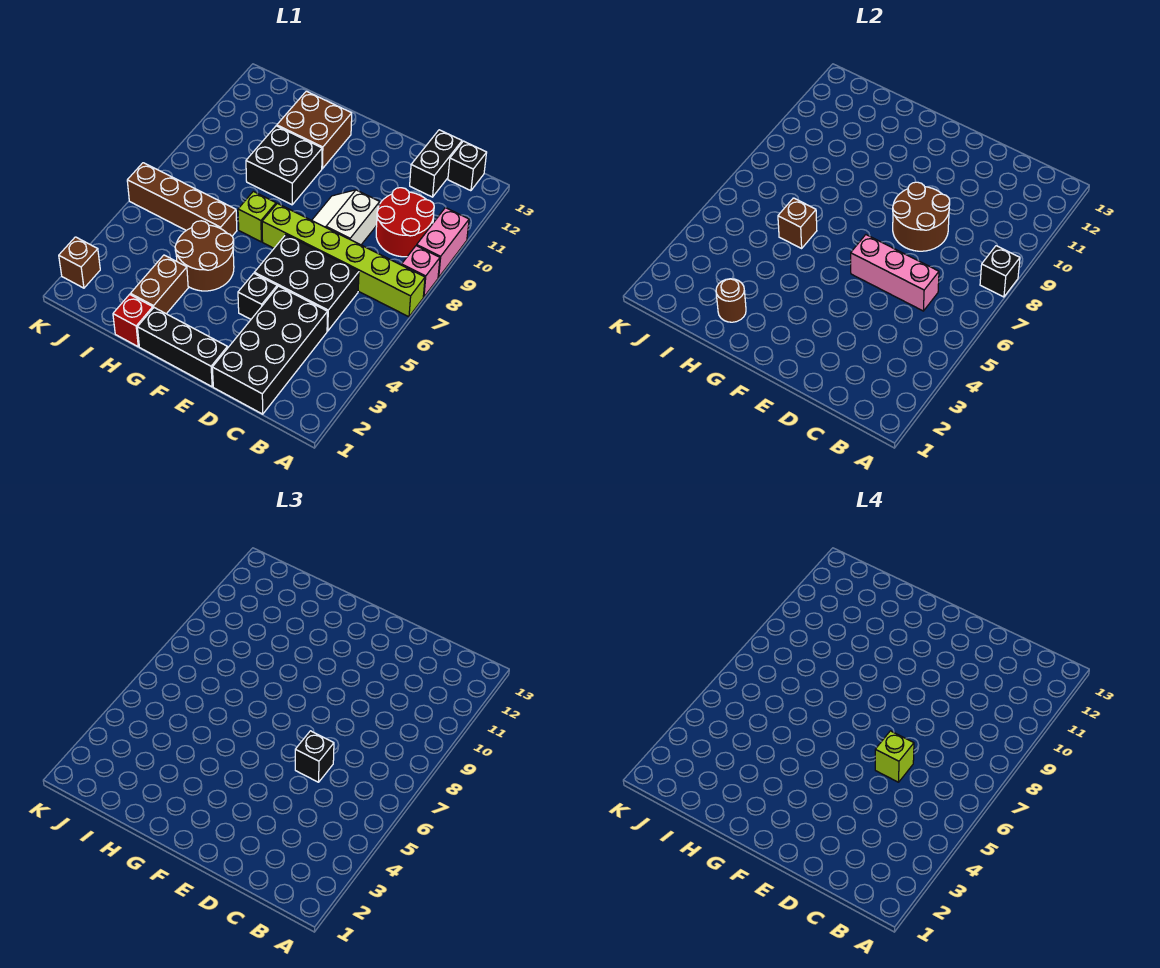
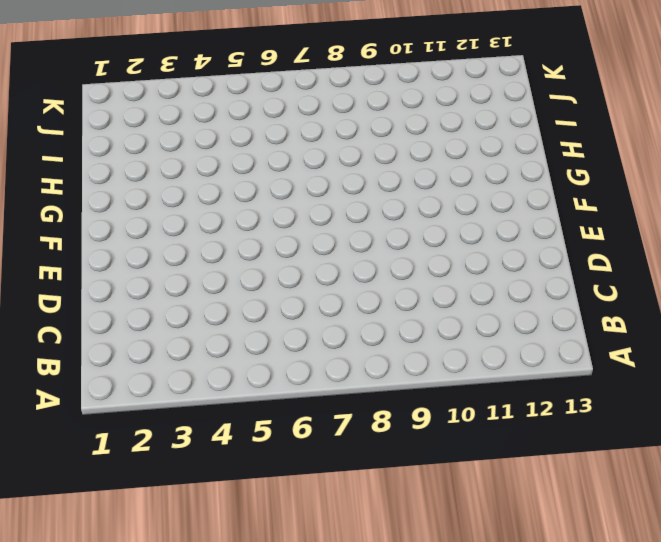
none -> lime 1x6 brick [262,203,425,317]
none -> pink 1x1 brick [402,246,440,297]
none -> pink 1x2 brick [417,208,469,277]

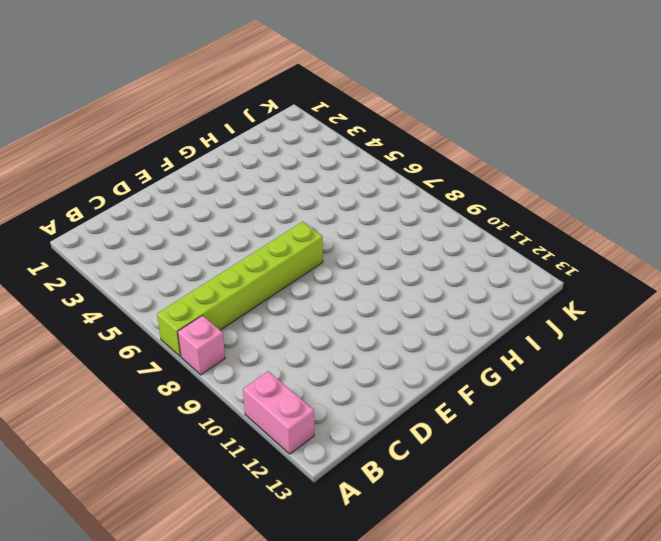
pink 1x2 brick [243,371,314,454] -> pink 1x2 brick moved to [417,208,469,277]
none -> red 2x2 round brick [376,188,434,257]
none -> black 1x1 brick [448,141,487,191]
none -> black 2x4 brick [212,286,328,414]

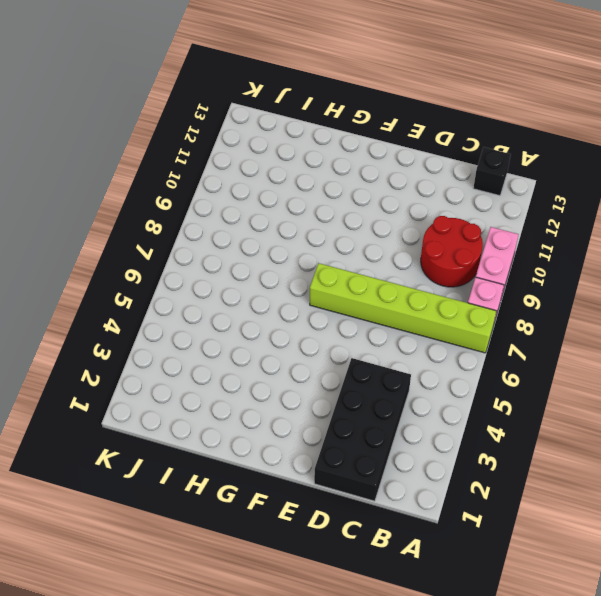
none -> black 2x3 brick [254,235,359,331]
none -> black 1x2 brick [410,130,462,197]
none -> white 2x2 slope [312,190,380,245]

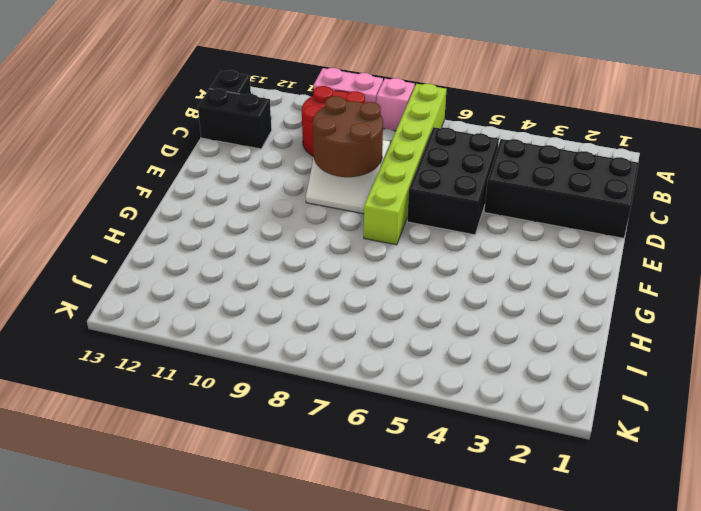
none -> black 1x3 brick [137,308,227,387]
none -> black 1x1 brick [238,273,277,319]
none -> brown 2x2 round brick [175,221,234,291]

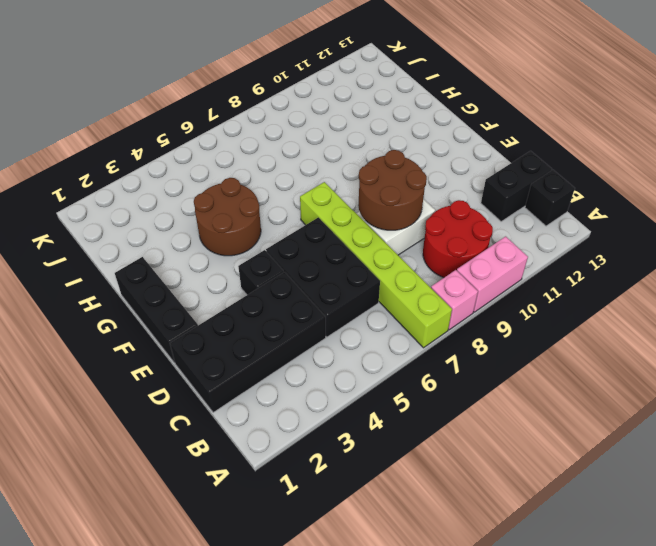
none -> lime 1x1 brick [238,191,276,242]
none -> black 2x2 brick [246,126,322,205]
none -> brown 2x2 brick [277,91,352,169]

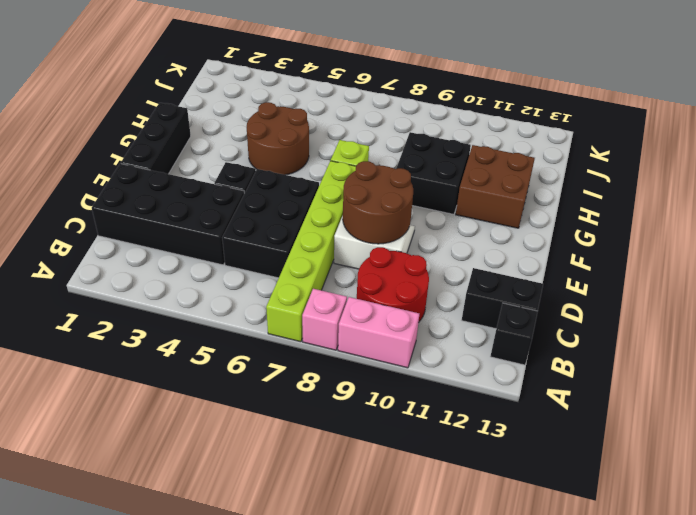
none -> red 1x1 brick [113,294,153,347]
none -> brown 1x2 brick [130,255,188,314]
none -> brown 1x4 brick [127,163,237,236]

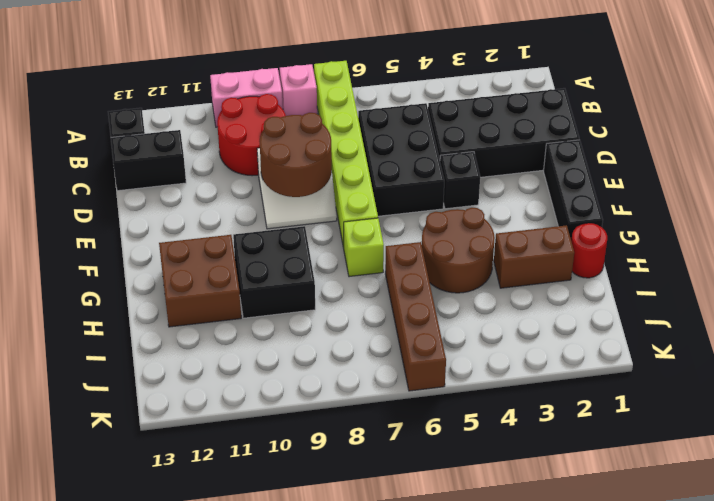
red 1x1 round brick [571,223,607,278] -> red 1x1 brick [113,294,153,347]
none -> brown 1x1 brick [59,237,100,288]
none -> black 1x1 brick [980,246,1020,297]
none -> pink 1x3 brick [851,235,939,311]

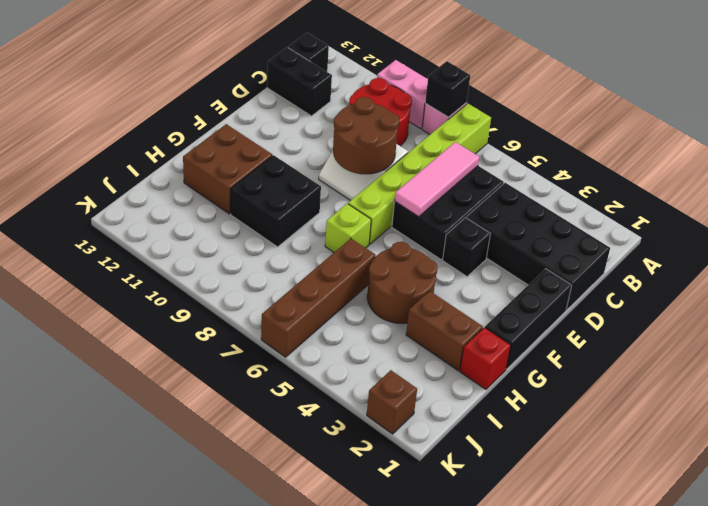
pink 1x3 tile [395,142,479,217] -> pink 1x3 brick [851,235,939,311]
none -> brown 1x1 round brick [716,279,746,322]
none -> brown 1x1 brick [778,198,817,248]
none -> black 1x1 brick [295,731,334,782]

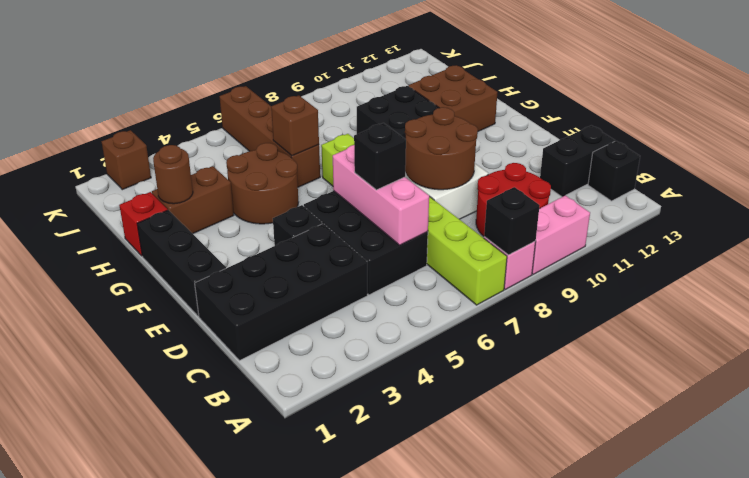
none -> lime 1x1 brick [875,731,914,782]

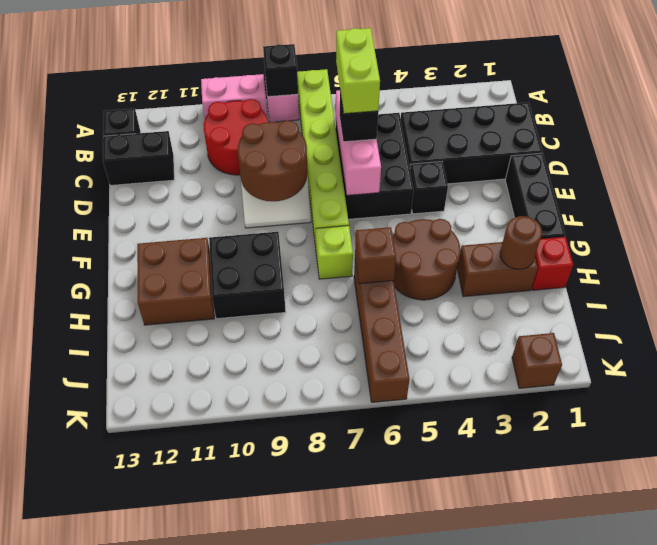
lime 1x2 brick [336,28,380,114] -> lime 1x1 brick [875,731,914,782]

